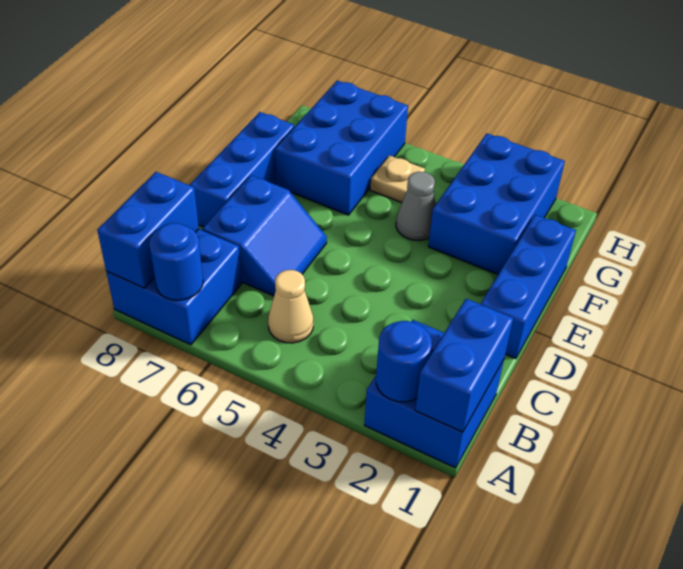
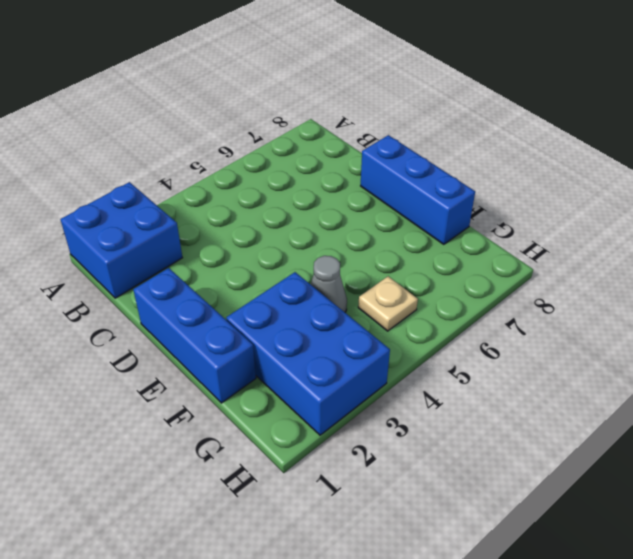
none -> blue 2x2 brick [106,229,242,345]
none -> tan 1x1 cone [268,270,313,343]
none -> blue 2x2 slope [202,175,327,296]

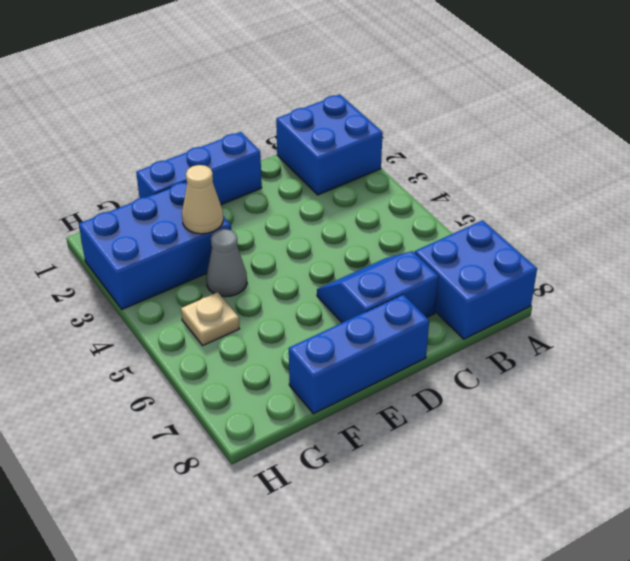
tan 1x1 cone [182,165,223,234] -> tan 1x1 cone moved to [268,270,313,343]
none -> blue 2x3 brick [275,81,408,215]
none -> blue 1x2 brick [415,299,513,432]
none -> blue 1x1 round brick [376,321,432,402]

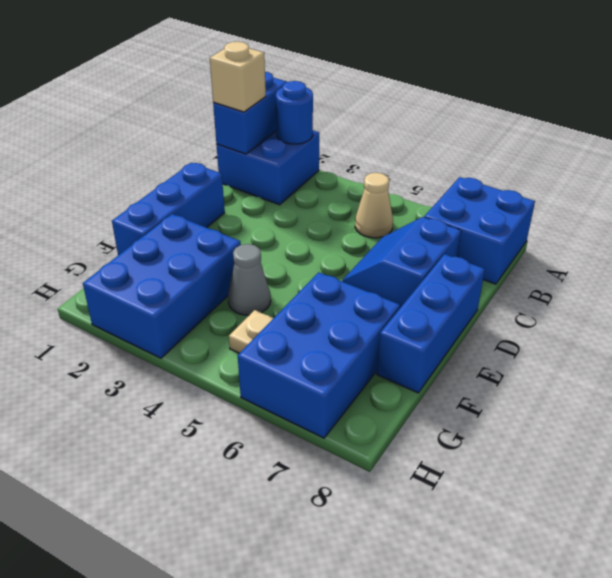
tan 1x1 brick [210,42,266,112] -> none
none -> blue 1x1 round brick [149,223,203,300]
none -> blue 1x2 brick [97,172,199,288]

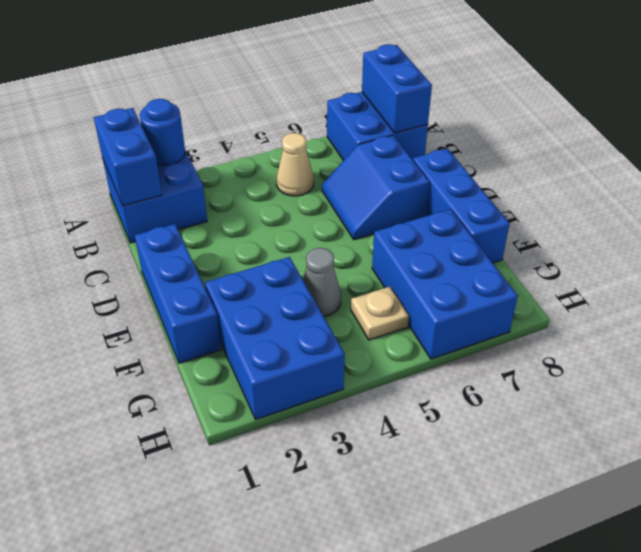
none -> blue 1x1 round brick [149,223,203,300]

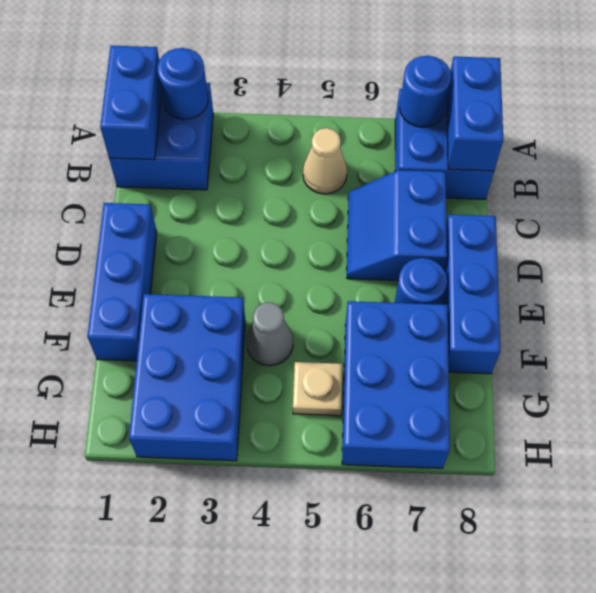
blue 1x1 round brick [395,258,447,304] -> none

